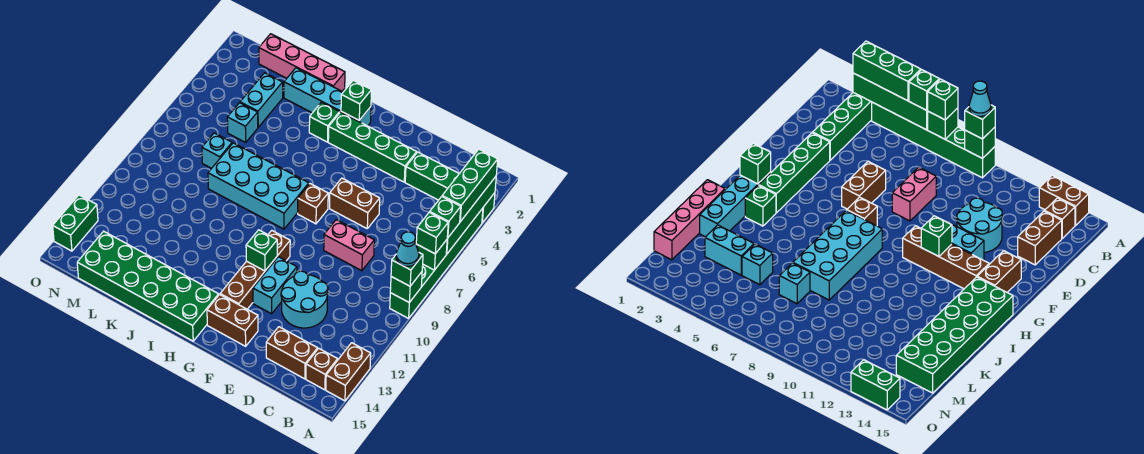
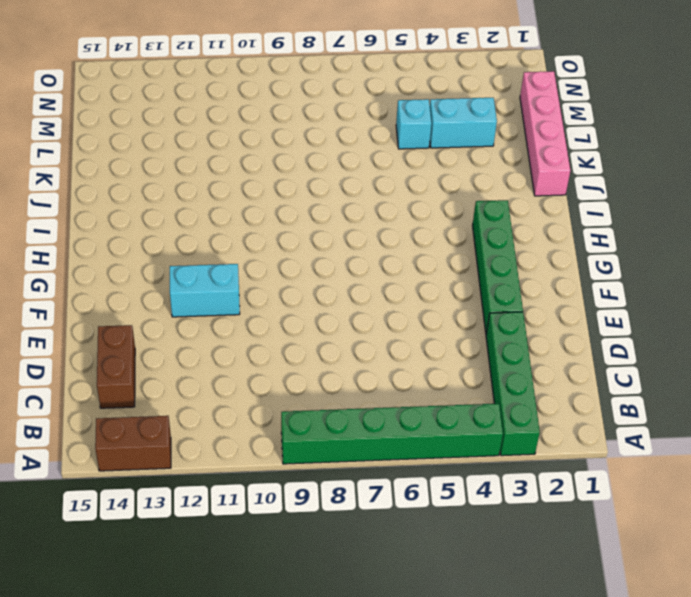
none -> brown 1x1 brick [306,348,338,390]
none -> pink 1x2 brick [324,220,374,271]
none -> cyan 2x2 round brick [281,271,328,328]
none -> brown 1x2 brick [330,178,380,228]

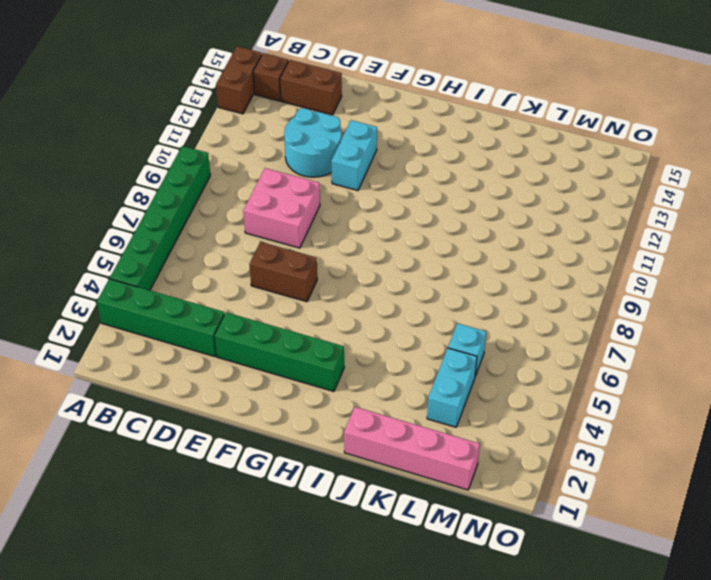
pink 2x2 brick [243,168,320,248] -> pink 1x2 brick [324,220,374,271]
none -> brown 1x2 brick [207,294,258,346]
none -> brown 1x1 brick [298,184,328,224]
none -> brown 1x4 brick [220,230,290,309]
none -> cyan 1x4 brick [284,68,371,126]

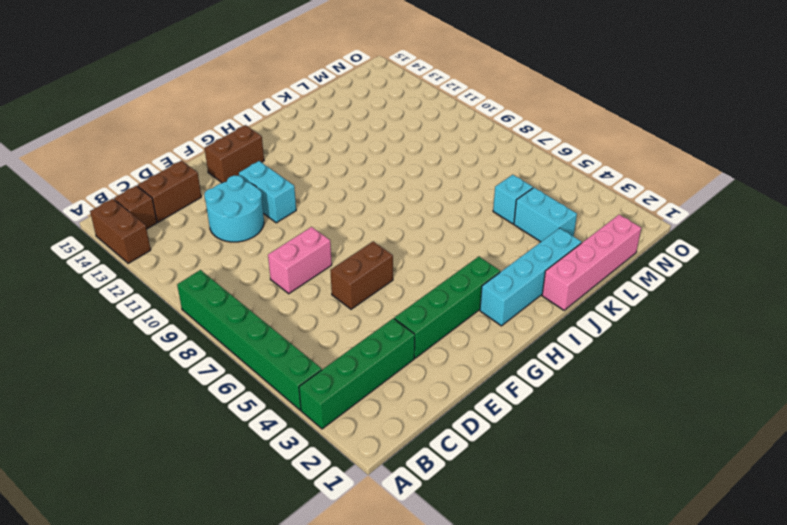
none -> brown 1x1 brick [298,184,328,224]
none -> brown 1x4 brick [220,230,290,309]
none -> cyan 2x4 brick [208,143,309,229]
none -> green 2x6 brick [77,231,219,341]

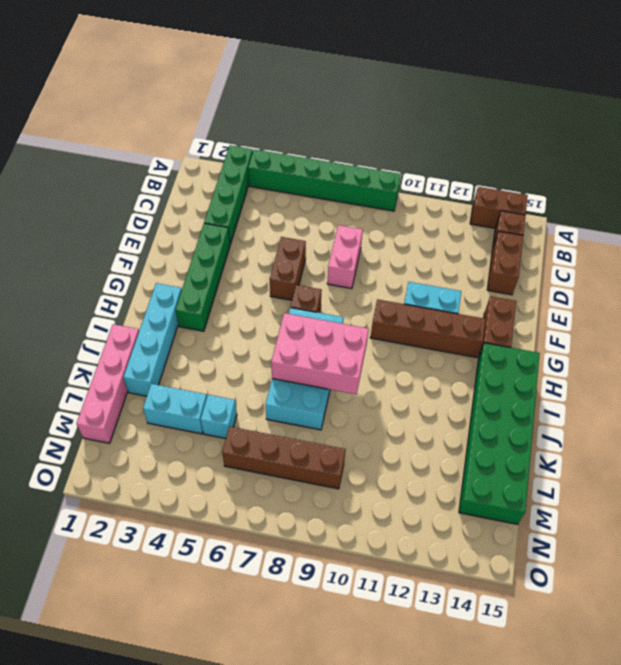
pink 2x3 brick [271,313,369,394] -> none
brown 1x4 brick [222,427,346,489] -> none
none -> cyan 2x2 round brick [281,271,328,328]
none -> green 1x1 brick [309,102,340,142]
none -> cyan 1x1 brick [202,133,232,168]
none -> green 1x2 brick [53,195,98,251]

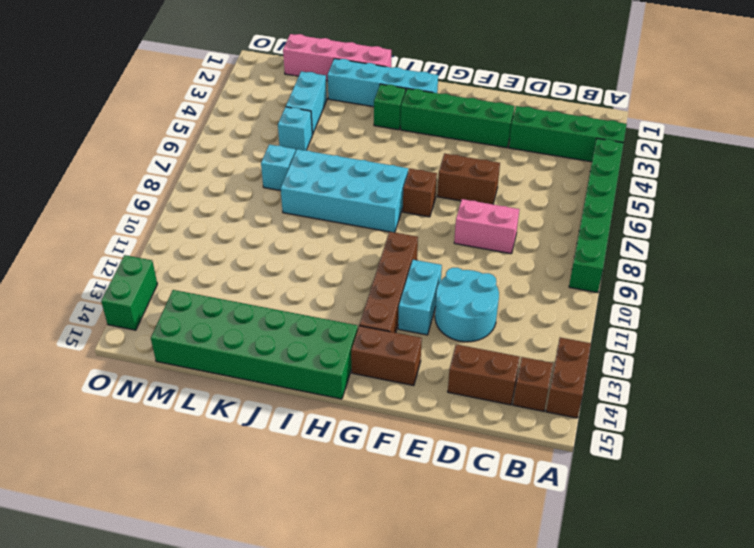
none -> green 1x4 brick [446,177,496,254]
none -> green 1x1 brick [416,240,447,270]
none -> green 1x1 brick [390,272,422,302]
none -> green 1x1 brick [246,230,277,271]

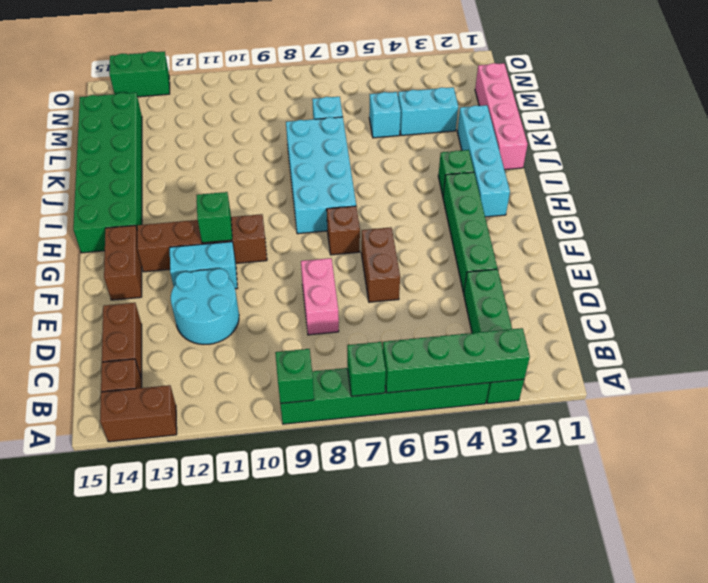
none -> green 1x1 brick [341,80,371,120]
none -> green 1x3 brick [442,149,498,222]
none -> green 1x1 brick [430,197,461,238]
none -> green 1x1 brick [416,212,448,254]

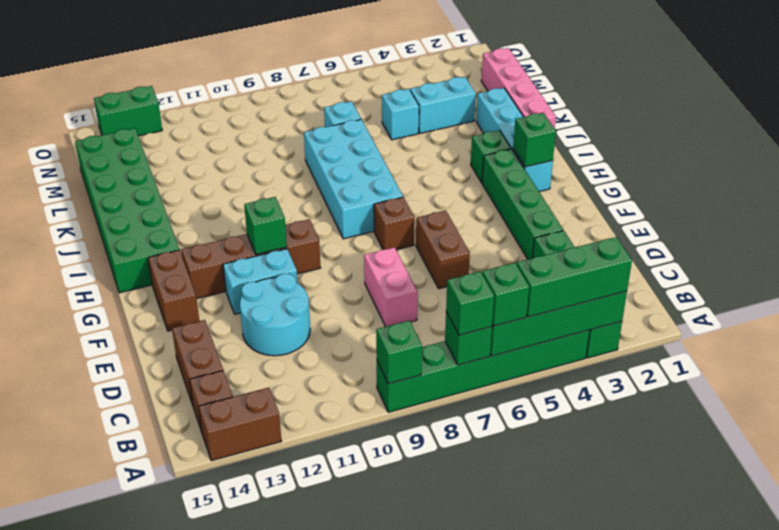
none -> green 1x1 brick [391,253,423,286]
none -> cyan 1x1 cone [396,232,419,266]

